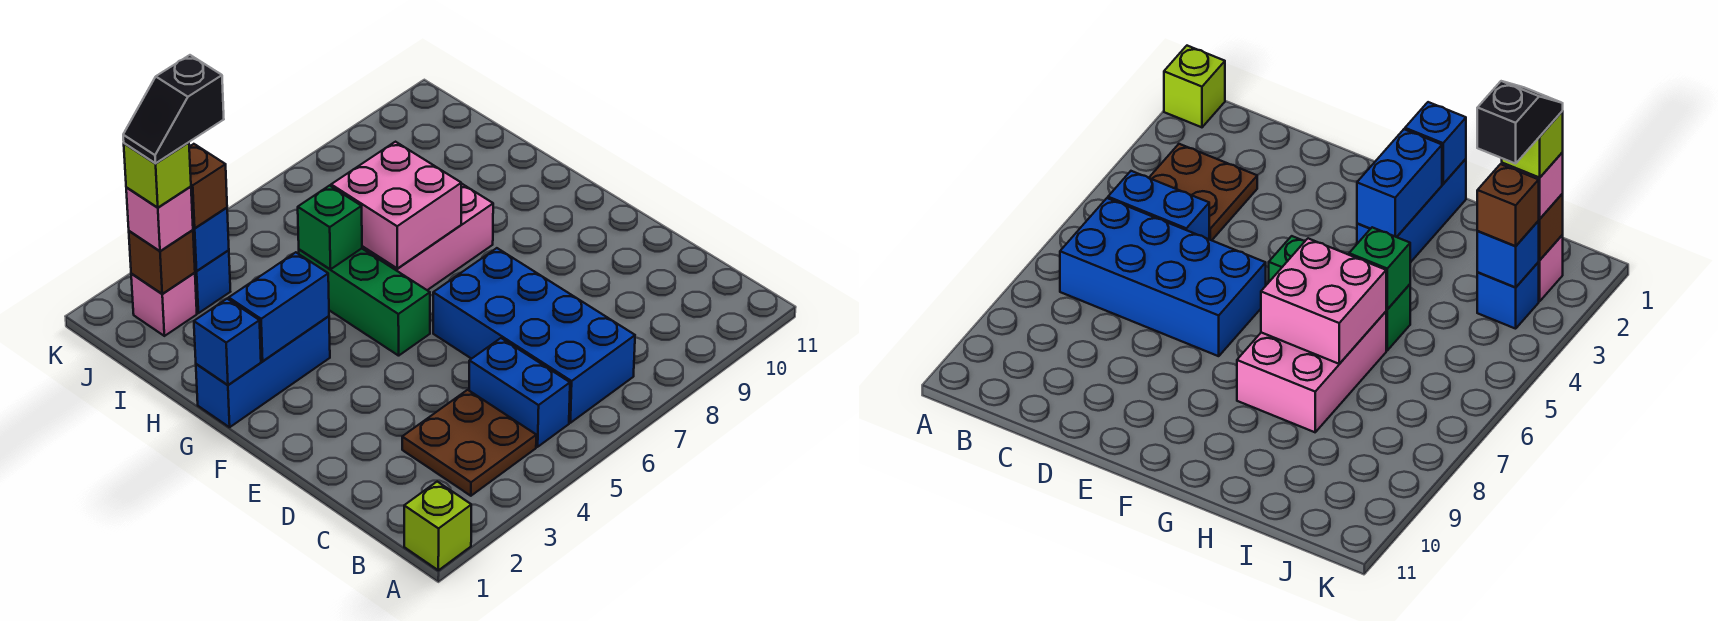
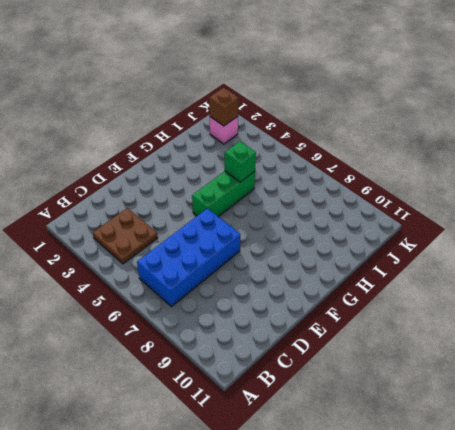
none -> lime 1x1 brick [404,482,471,570]
none -> blue 1x2 brick [469,338,570,447]
none -> blue 1x3 brick [196,316,330,427]

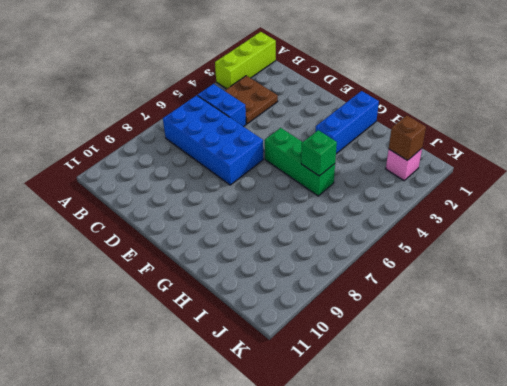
lime 1x3 brick [215,32,276,89] -> lime 1x1 brick [404,482,471,570]
none -> pink 2x3 brick [362,183,493,290]
none -> blue 1x1 brick [195,250,230,313]
none -> blue 1x1 brick [194,299,261,385]

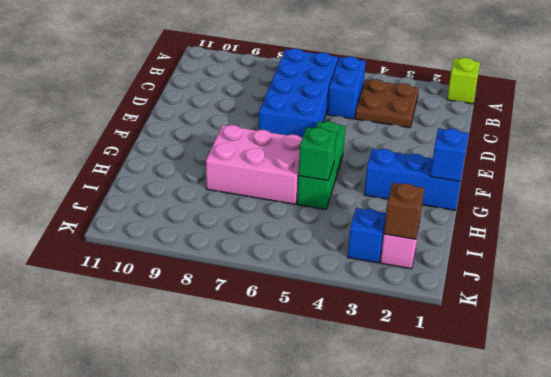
none -> blue 1x2 brick [229,252,329,361]
none -> pink 2x2 brick [331,142,461,268]
none -> blue 1x1 brick [193,208,229,271]

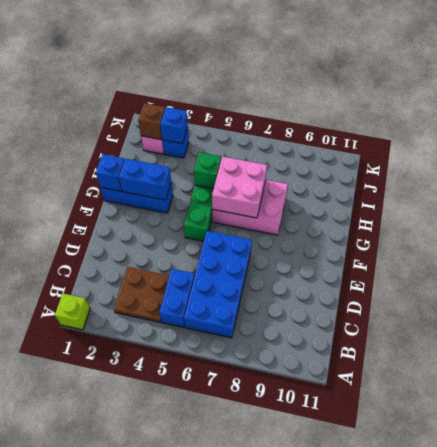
none -> pink 1x1 brick [126,187,193,251]
none -> brown 1x1 brick [189,144,227,228]
none -> lime 1x1 brick [124,142,191,208]

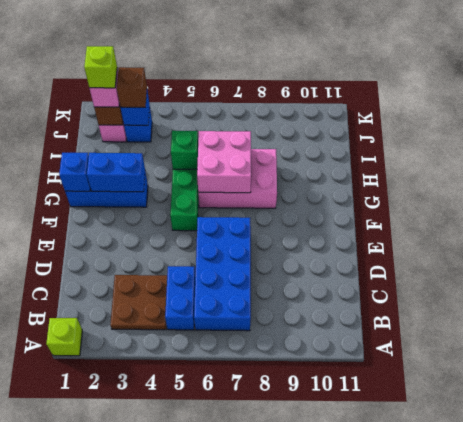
none -> black 1x2 slope [123,55,224,164]

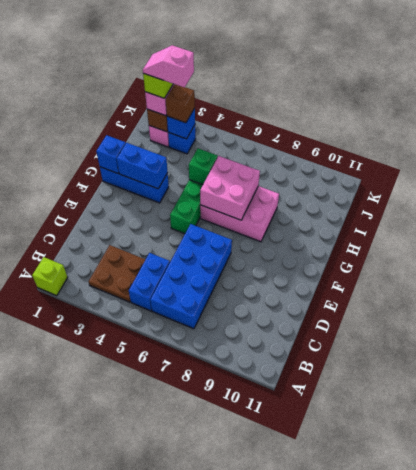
pink 1x2 slope [143,45,194,88] -> black 1x2 slope [123,55,224,164]

